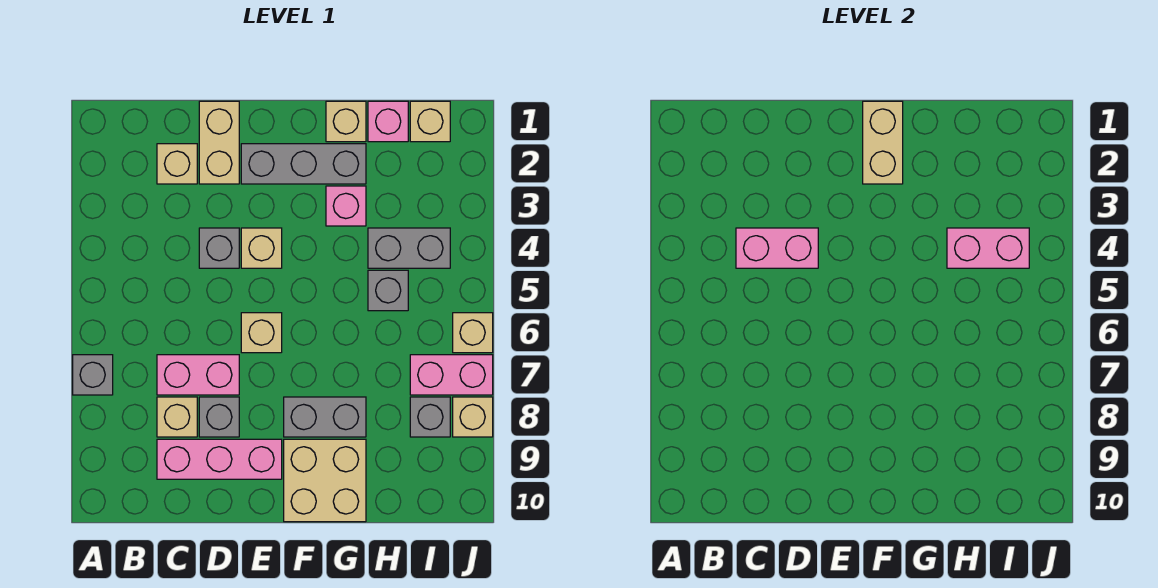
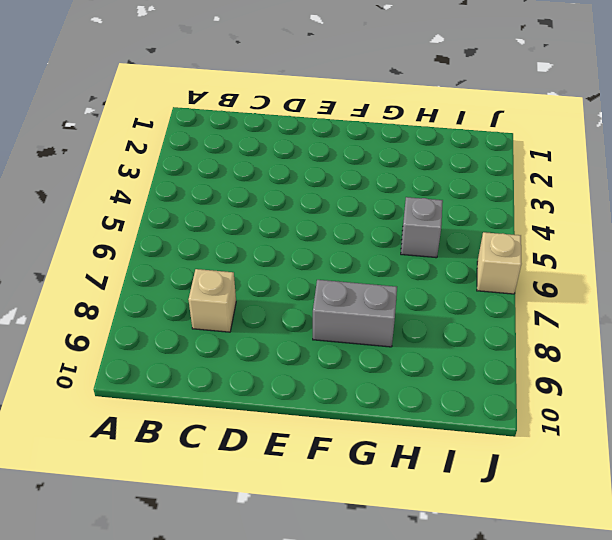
none -> grey 1x1 brick [73,355,113,395]
none -> tan 1x1 brick [157,144,197,184]
none -> pink 1x2 brick [157,355,239,395]

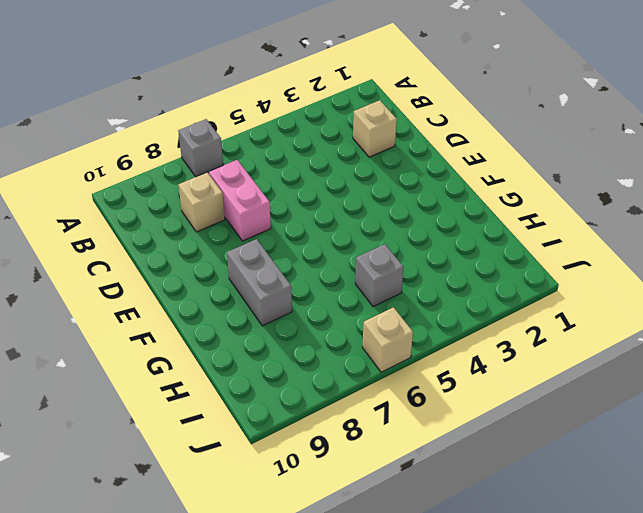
none -> pink 1x3 brick [157,439,282,479]
none -> tan 1x2 brick [199,101,239,184]
none -> grey 1x1 brick [199,228,239,268]

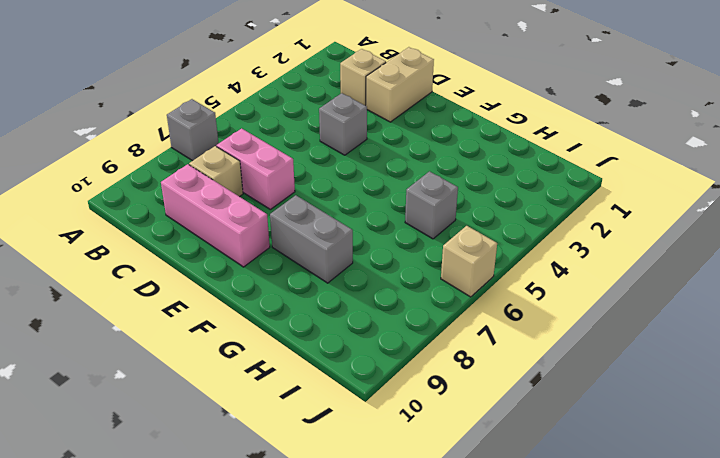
none -> grey 1x1 brick [199,397,239,437]
none -> grey 1x3 brick [241,144,366,184]
none -> tan 1x1 brick [241,228,282,268]

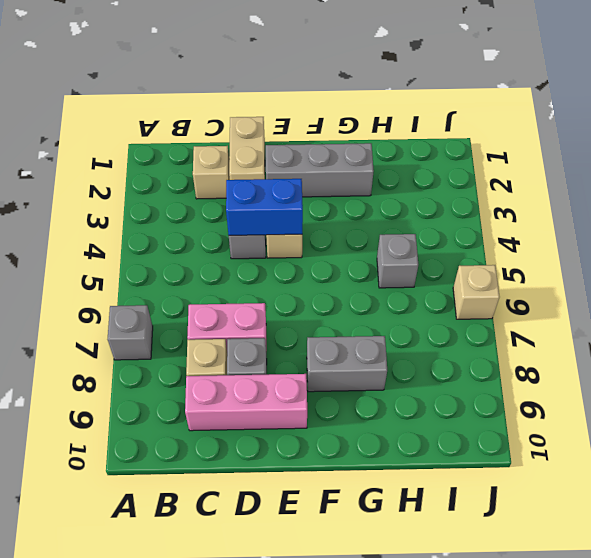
blue 1x2 brick [226,179,303,235] -> pink 1x2 brick [736,228,818,268]
none -> tan 1x1 brick [241,313,282,353]
none -> tan 2x2 brick [284,439,366,522]
none -> tan 1x1 brick [326,101,366,142]

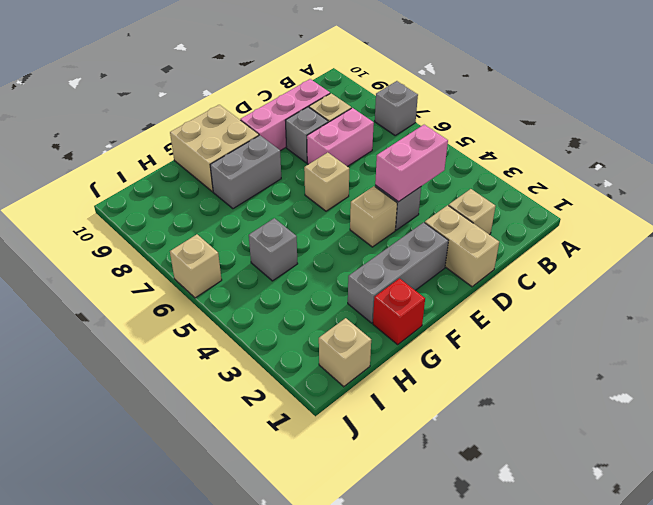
red 1x1 brick [373,278,425,344] -> tan 1x1 brick [326,101,366,142]
none -> pink 1x1 brick [326,186,366,226]
none -> pink 1x1 brick [368,101,408,142]
none -> grey 1x2 brick [368,228,450,268]

